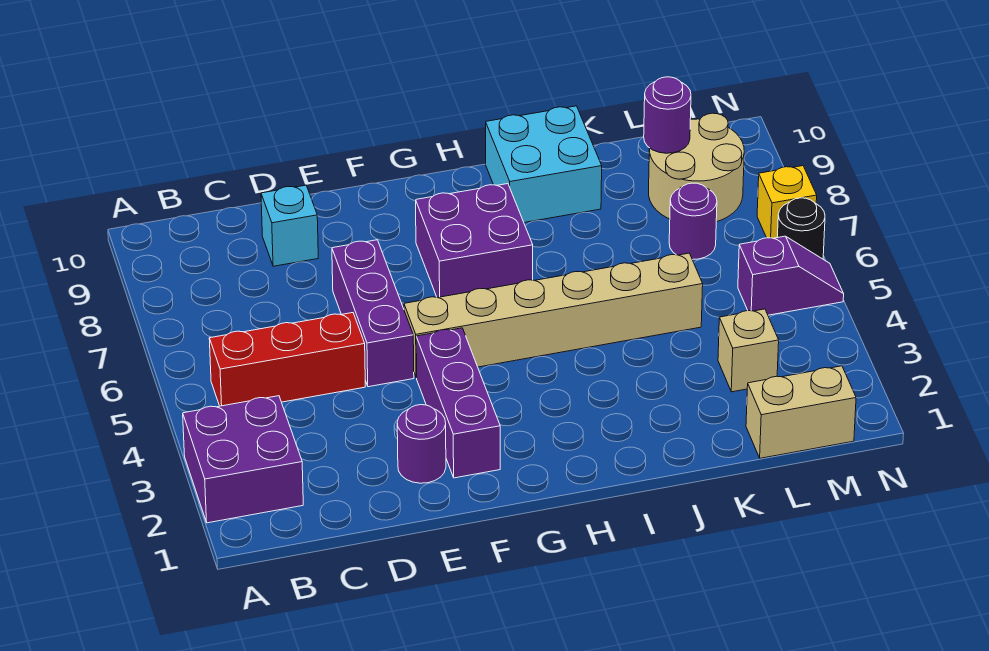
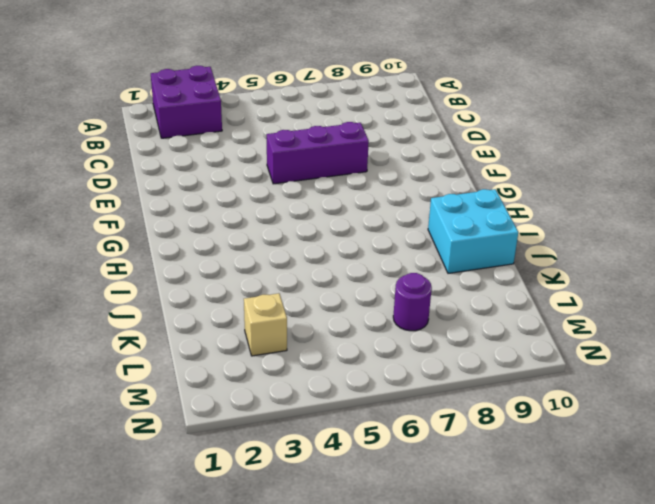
none -> red 1x3 brick [209,313,365,406]
none -> cyan 1x1 brick [261,185,318,266]
none -> purple 1x1 round brick [397,405,446,483]

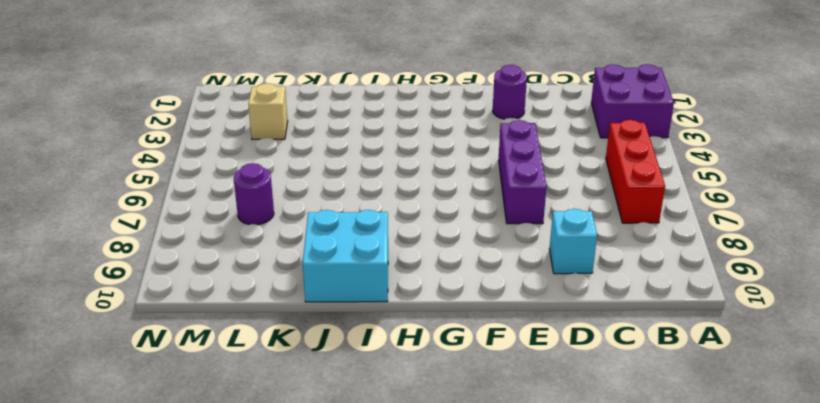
red 1x3 brick [606,120,665,223] -> red 1x3 brick turned to [209,313,365,406]
none -> purple 1x3 brick [416,328,500,478]
none -> tan 1x6 brick [404,253,703,378]
none -> purple 2x2 brick [416,184,533,297]

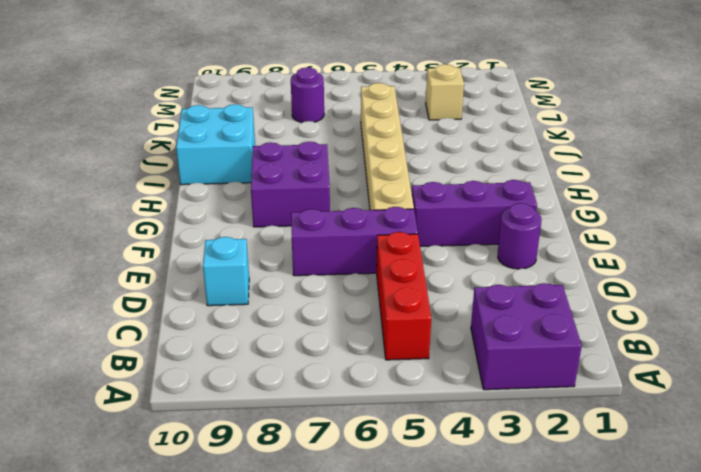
none -> tan 1x2 brick [746,366,856,458]
none -> tan 2x2 round brick [649,113,744,222]
none -> purple 1x2 slope [738,236,844,315]

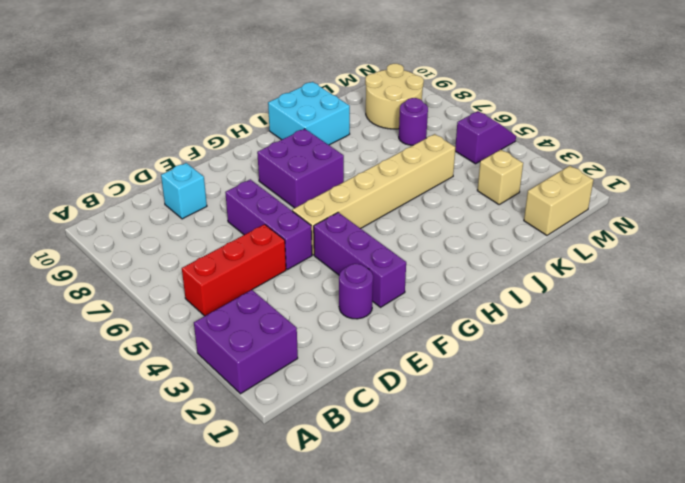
none -> black 1x1 round brick [777,198,825,259]
none -> yellow 1x1 brick [757,166,817,238]
none -> purple 1x1 round brick [644,77,691,153]

